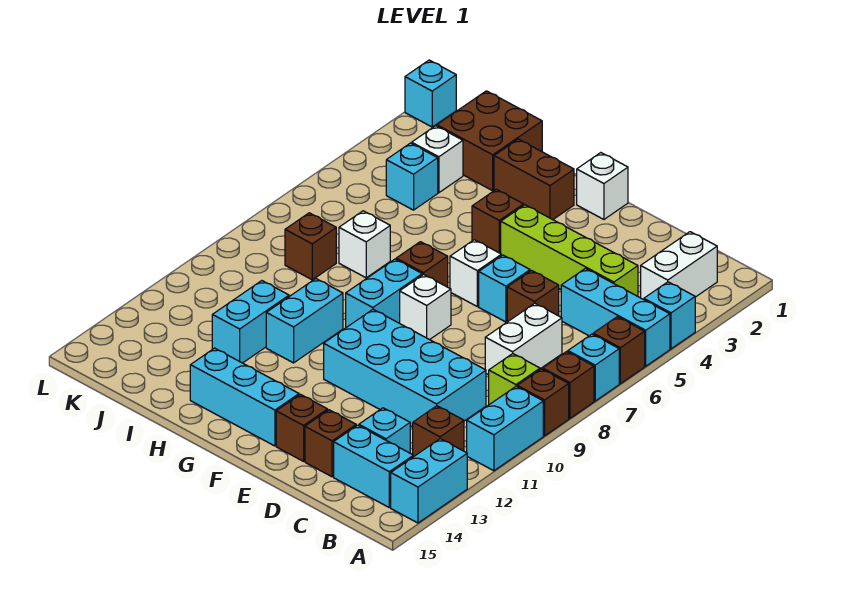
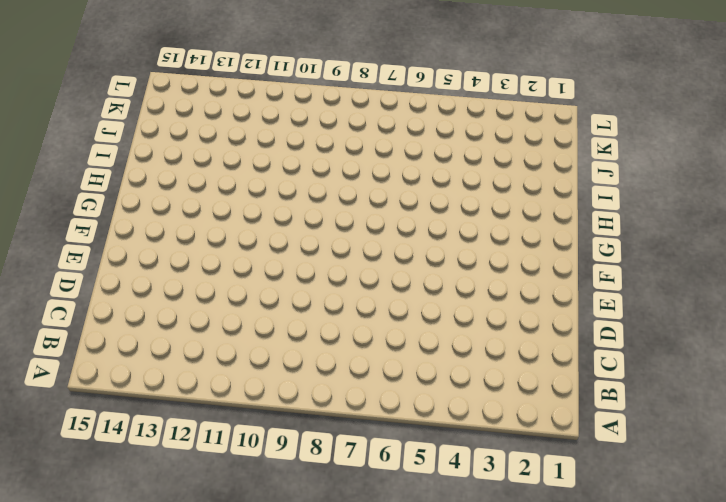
none -> cyan 1x1 brick [644,282,695,349]
none -> cyan 1x3 brick [561,269,670,366]
none -> brown 1x1 brick [593,317,645,384]
none -> cyan 1x1 brick [568,334,619,401]

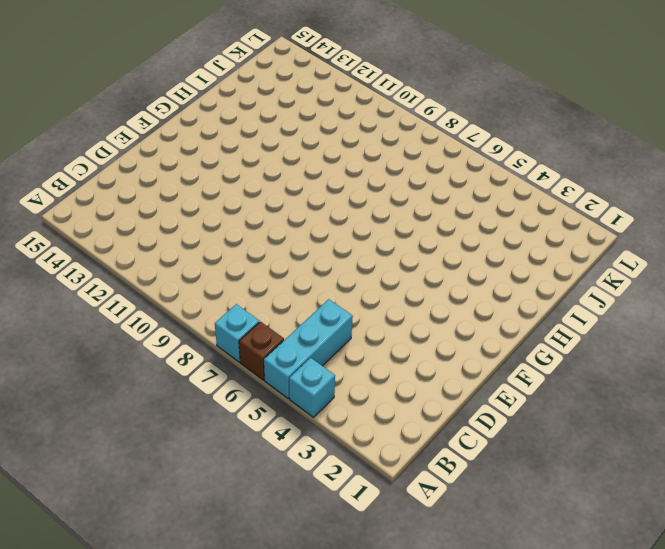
none -> brown 1x1 brick [543,352,594,418]
none -> brown 1x1 brick [517,369,569,436]
none -> cyan 1x2 brick [467,386,543,471]
none -> cyan 1x2 brick [391,439,467,523]

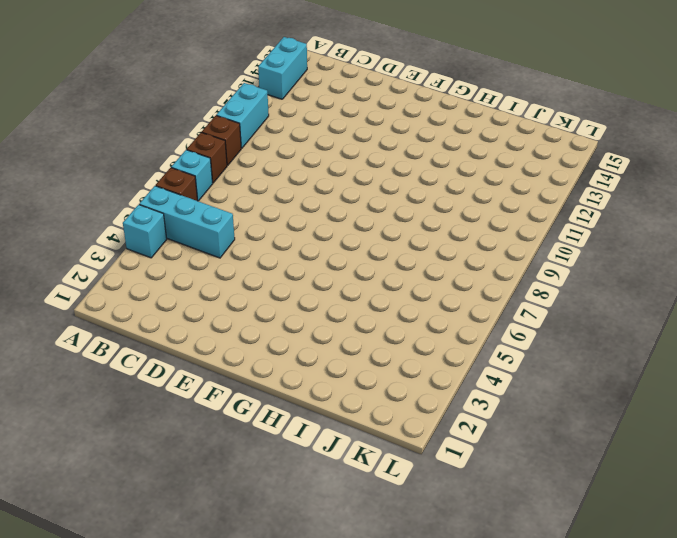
none -> white 1x2 brick [641,232,717,300]
none -> lime 1x1 brick [489,354,540,405]
none -> brown 1x1 brick [413,406,464,457]
none -> cyan 1x2 brick [334,425,413,507]

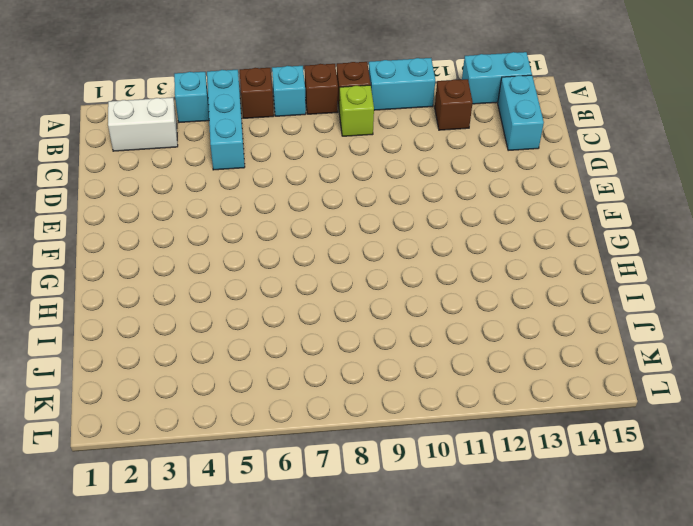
none -> lime 1x4 brick [501,205,638,296]
none -> white 1x2 brick [485,303,562,375]
none -> cyan 2x4 brick [324,309,486,427]
none -> cyan 1x1 brick [359,408,410,453]

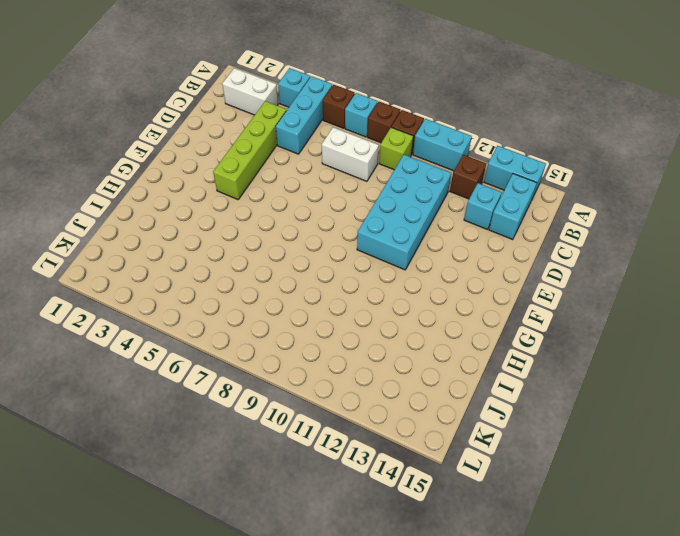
none -> brown 1x1 brick [507,271,559,322]
none -> brown 1x1 brick [305,410,356,477]
none -> cyan 1x1 brick [479,255,530,322]
none -> brown 1x1 brick [276,394,328,461]

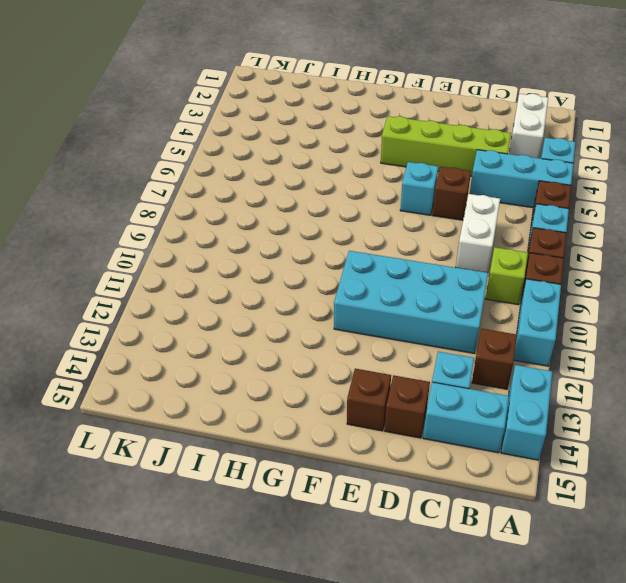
none -> white 1x1 brick [577,153,628,219]
none -> white 1x1 brick [450,240,501,307]
none -> white 1x1 brick [400,274,451,340]
none -> cyan 1x3 brick [190,348,299,446]

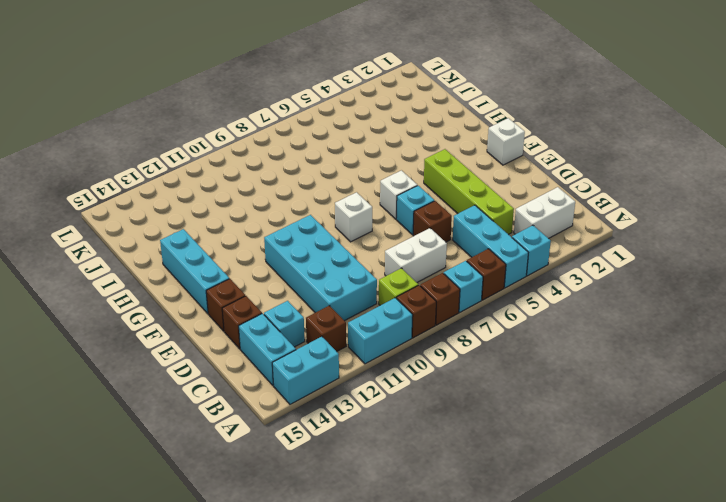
none -> brown 1x2 brick [494,139,574,220]
none -> brown 1x1 brick [472,189,524,254]
none -> brown 1x1 brick [396,242,448,287]
none -> cyan 1x2 brick [346,259,422,327]

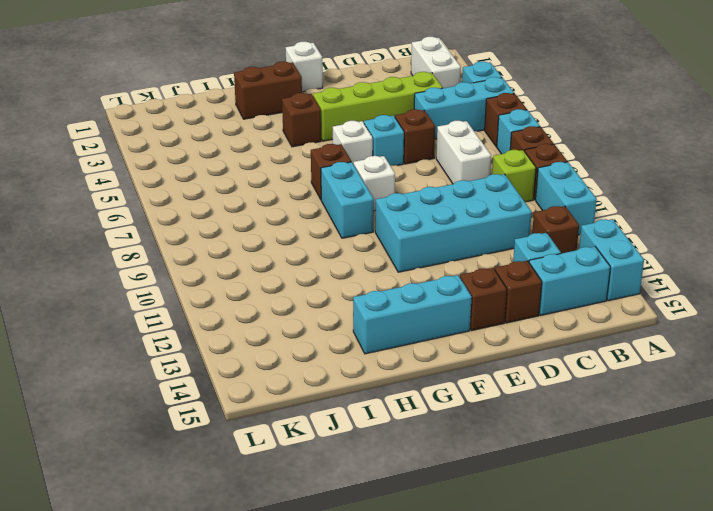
none -> cyan 1x2 brick [266,279,343,363]
none -> brown 2x2 brick [437,91,542,191]
none -> white 1x1 brick [339,211,390,278]
none -> cyan 1x2 brick [212,281,289,363]

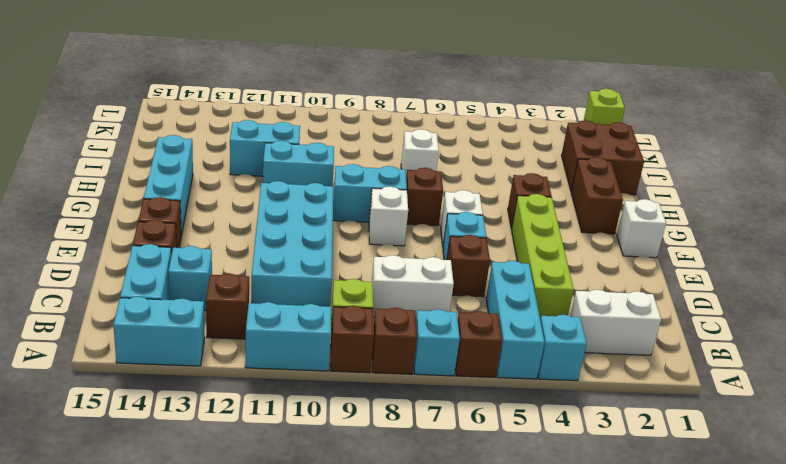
lime 1x1 brick [584,89,625,125] -> cyan 1x1 brick [405,60,456,127]
none -> white 1x1 brick [412,126,463,193]
none -> cyan 1x1 brick [386,143,438,210]
none -> brown 1x1 brick [285,213,336,280]

